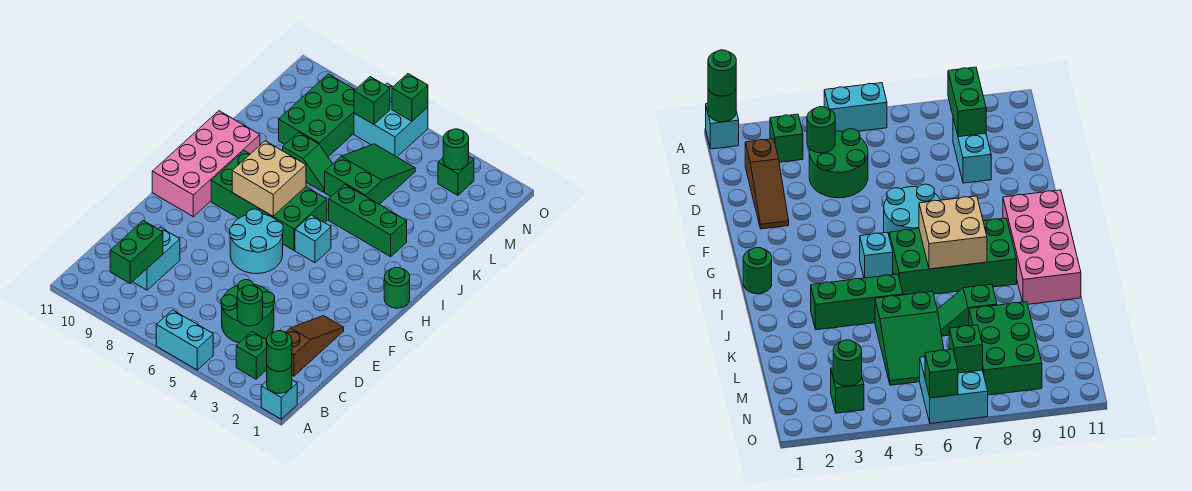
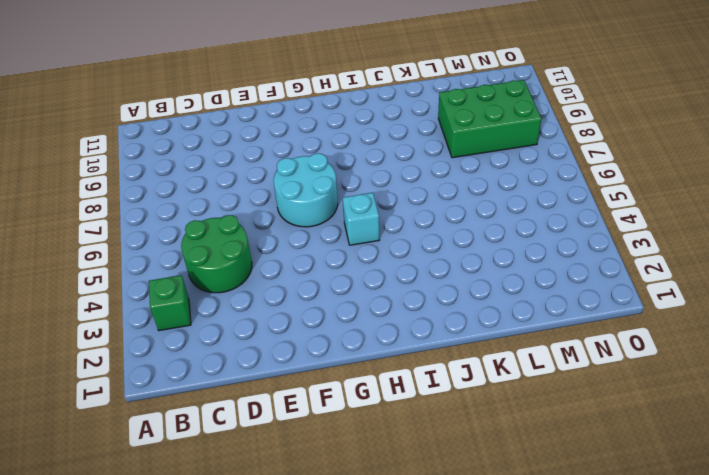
none -> cyan 1x1 brick [261,380,297,419]
none -> cyan 1x2 brick [156,310,213,370]
none -> brown 1x3 slope [286,316,344,376]

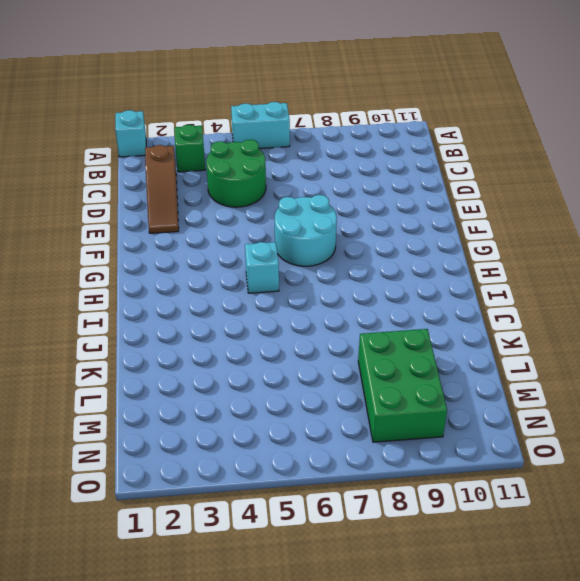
none -> cyan 1x2 brick [133,227,180,290]
none -> pink 2x4 brick [152,111,260,217]
none -> green 1x1 round brick [384,268,410,308]

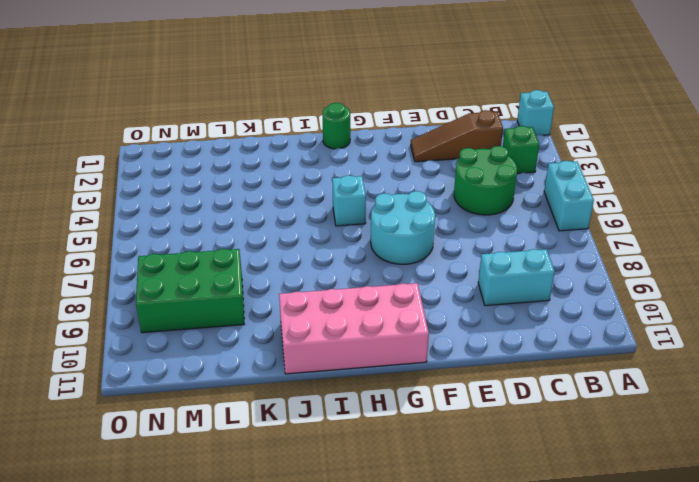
none -> green 2x4 brick [211,151,327,250]
none -> green 1x3 brick [329,185,407,257]
none -> green 2x3 slope [325,144,415,204]

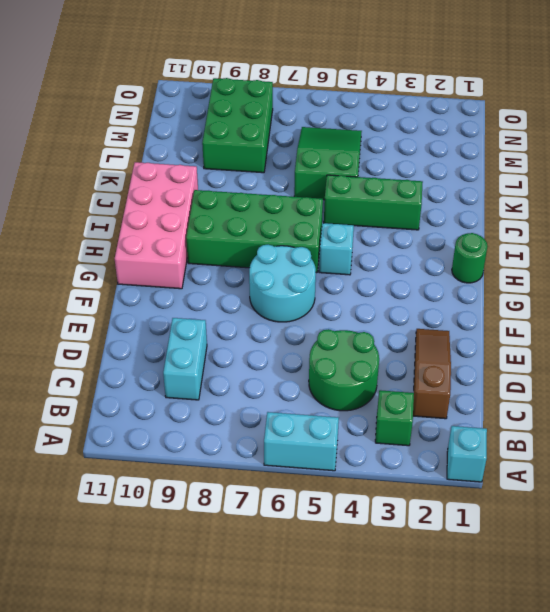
none -> green 1x2 slope [283,132,332,192]
none -> green 1x1 brick [438,157,474,195]
none -> cyan 2x2 brick [354,83,428,157]

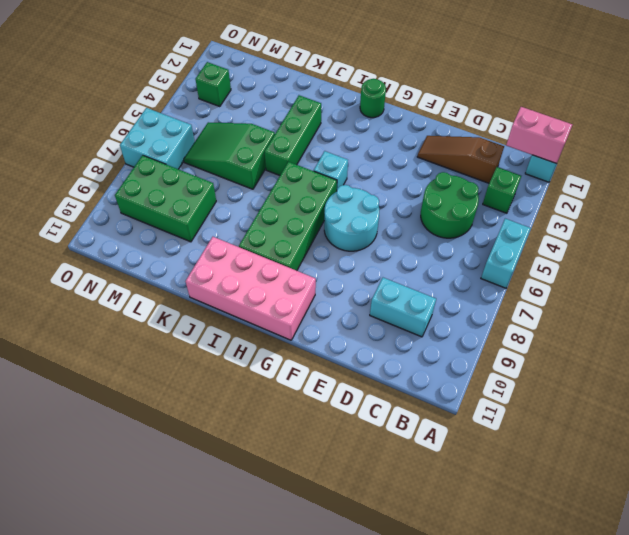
pink 1x2 brick [506,107,572,164] -> green 1x1 round brick [267,365,292,393]
none -> green 1x2 slope [283,132,332,192]
none -> green 1x2 brick [110,221,163,284]
none -> green 1x1 round brick [237,285,263,326]

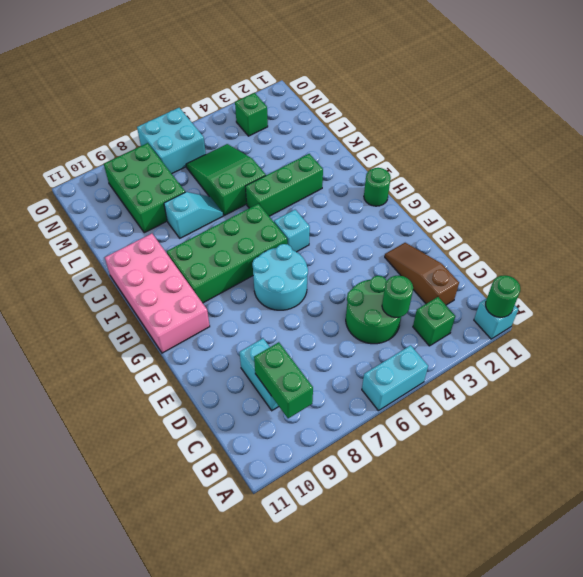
cyan 1x2 slope [164,192,223,238] -> green 1x2 slope [283,132,332,192]
none -> tan 2x2 brick [232,141,306,216]
none -> green 1x1 round brick [443,129,469,170]
none -> green 1x1 brick [354,77,390,124]

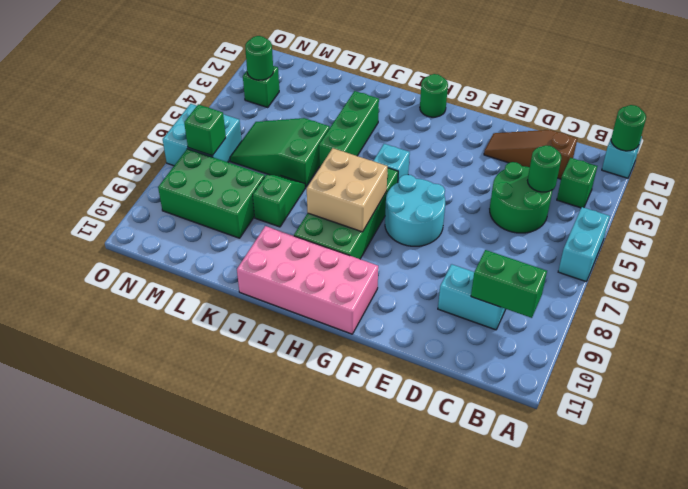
none -> green 1x1 brick [392,74,428,121]
none -> green 1x1 round brick [267,331,292,371]

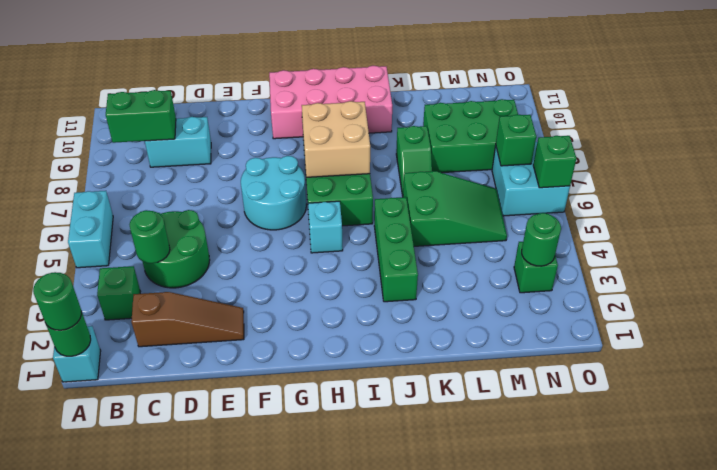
none -> green 1x1 round brick [384,268,410,308]

